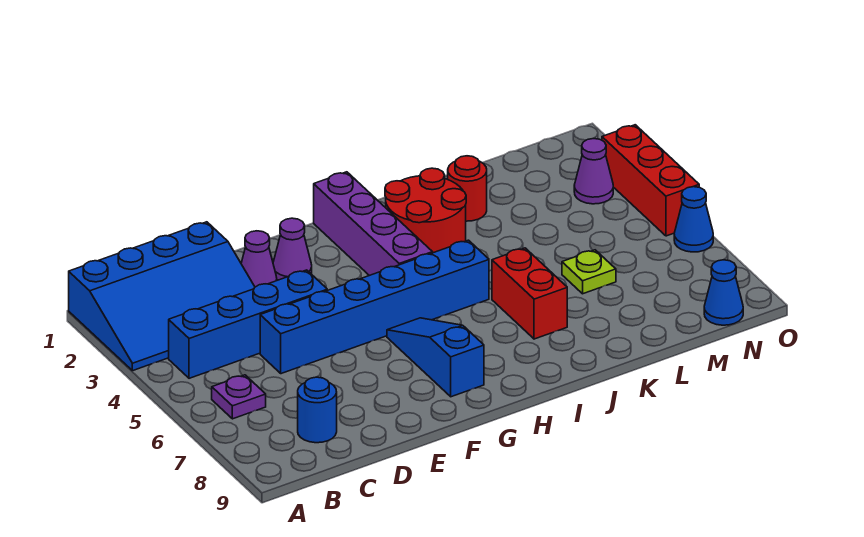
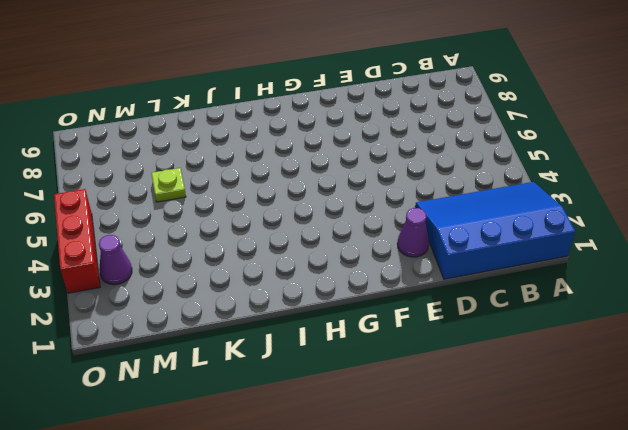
none -> blue 1x4 brick [169,270,327,378]
none -> purple 1x1 plate [212,375,266,419]
none -> blue 1x1 round brick [298,377,337,443]

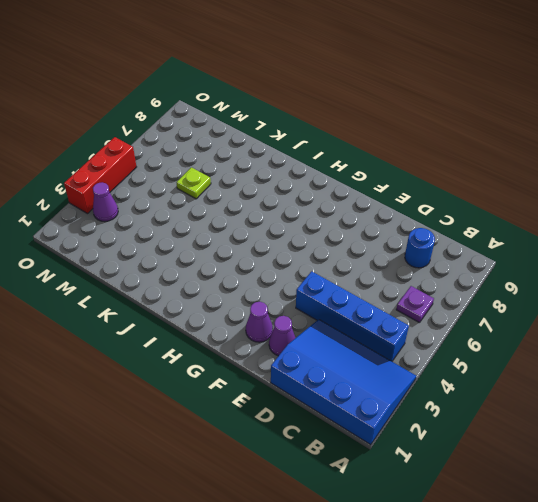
none -> blue 1x6 brick [260,240,489,374]
none -> blue 1x3 slope [387,318,484,397]
none -> purple 1x4 brick [314,172,433,276]

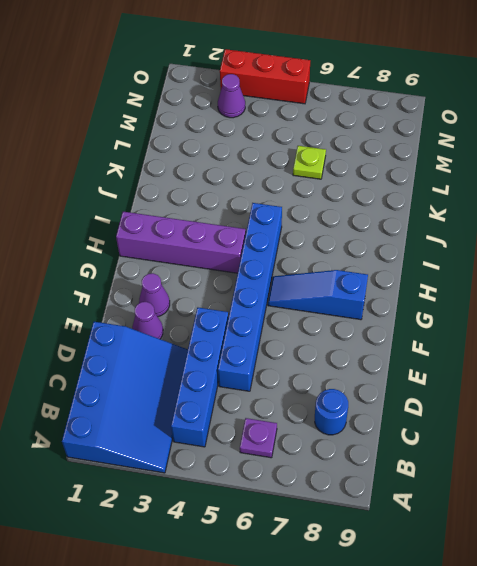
none -> red 2x2 round brick [385,168,466,253]
none -> red 1x2 brick [492,248,567,339]
none -> red 1x1 round brick [448,156,487,221]

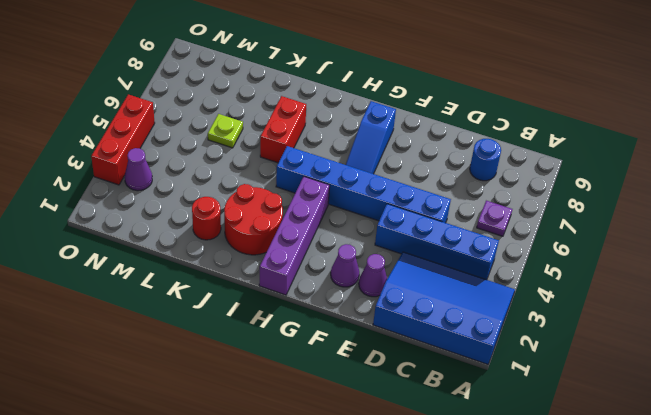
none -> blue 1x1 cone [704,260,743,325]
none -> blue 1x1 cone [674,187,713,252]

